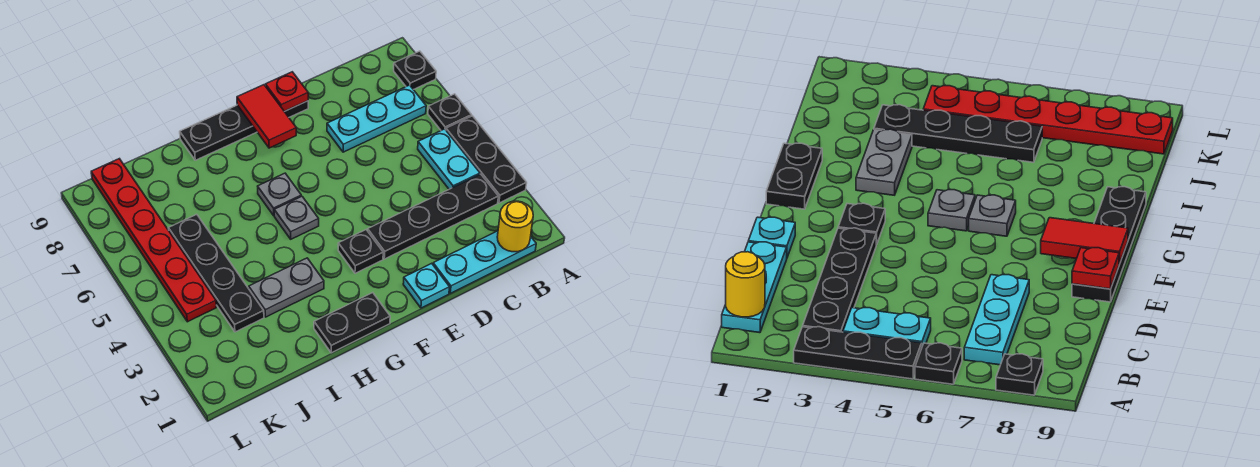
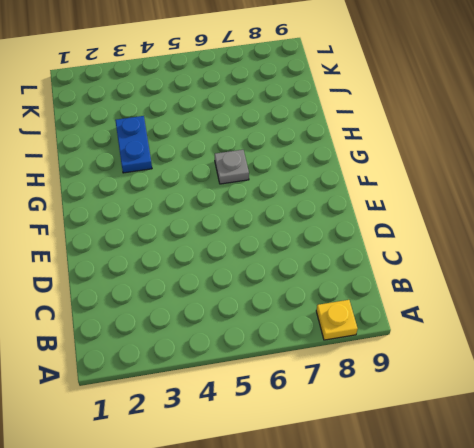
yellow 1x1 plate [316,300,358,340] -> black 1x1 plate [394,51,436,90]
blue 1x2 plate [115,116,152,173] -> grey 1x2 plate [249,258,324,317]
none -> black 1x3 plate [446,116,527,203]
none -> black 1x1 plate [428,94,472,130]
none -> cyan 1x3 plate [433,231,536,293]

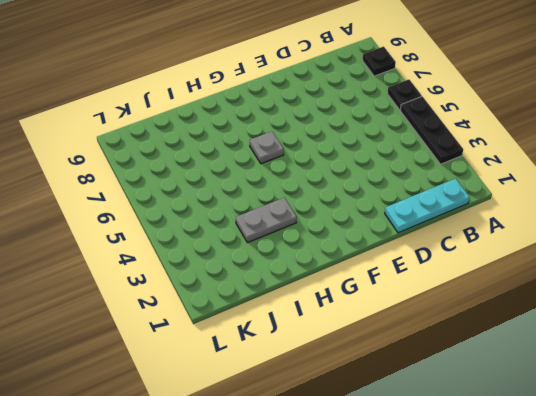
none -> black 1x4 plate [368,174,498,259]
none -> cyan 1x2 plate [418,129,480,189]
none -> cyan 1x3 plate [327,85,426,152]

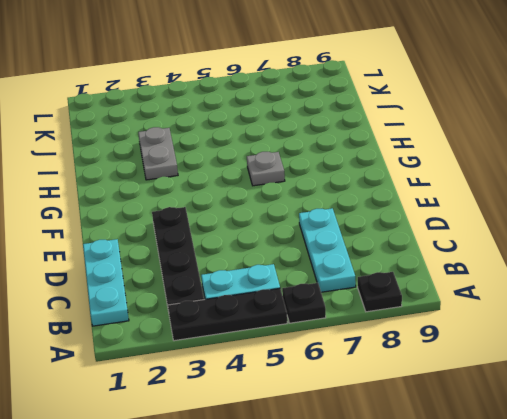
none -> cyan 1x1 plate [403,263,449,308]
none -> black 1x4 plate [180,101,308,160]
none -> black 1x1 plate [338,230,383,273]

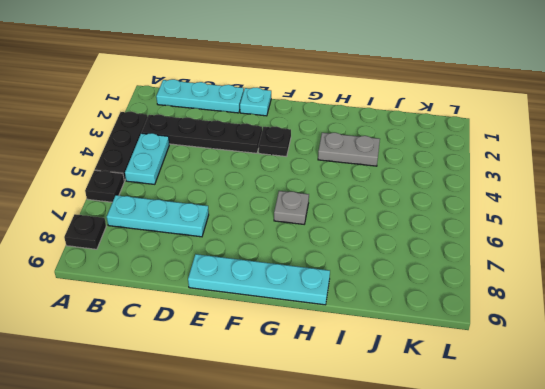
cyan 1x4 plate [188,254,330,305] -> black 1x4 plate [180,101,308,160]
none -> black 1x2 plate [314,293,390,353]
none -> grey 1x1 plate [274,196,319,239]
none -> black 1x4 plate [169,214,264,332]

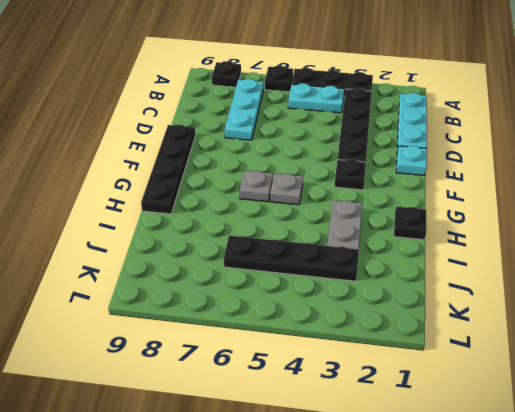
black 1x1 plate [394,207,426,240] -> black 1x2 plate [314,293,390,353]
none -> red 1x6 plate [91,159,216,322]
none -> yellow 1x1 round brick [497,201,533,252]
none -> red 1x1 plate [265,72,308,111]

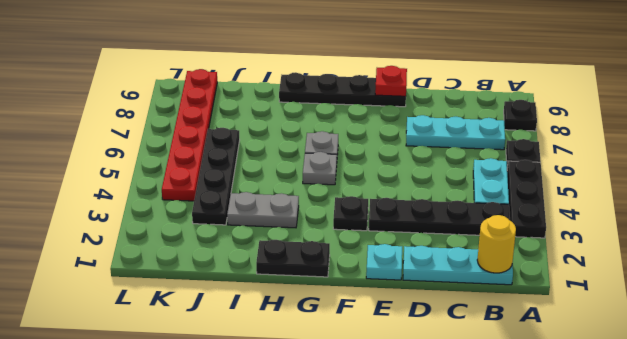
none -> red 1x2 tile [237,85,296,148]

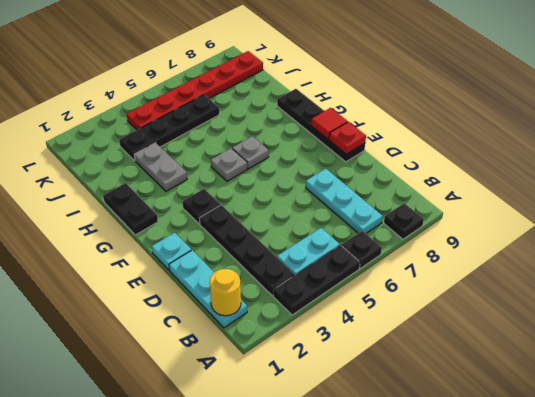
red 1x1 tile [311,108,348,139] -> red 1x2 tile [237,85,296,148]

